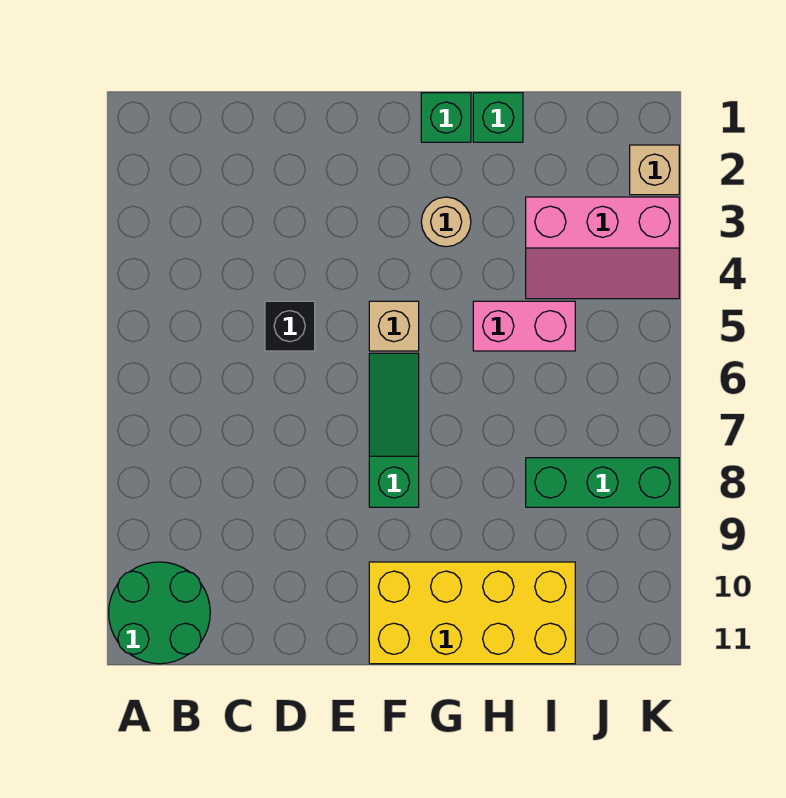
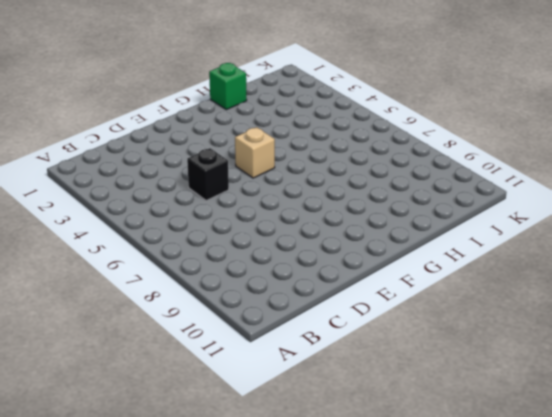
none -> green 2x2 round brick [109,562,210,664]
none -> green 1x3 slope [369,353,419,507]
none -> yellow 2x4 brick [369,562,575,664]

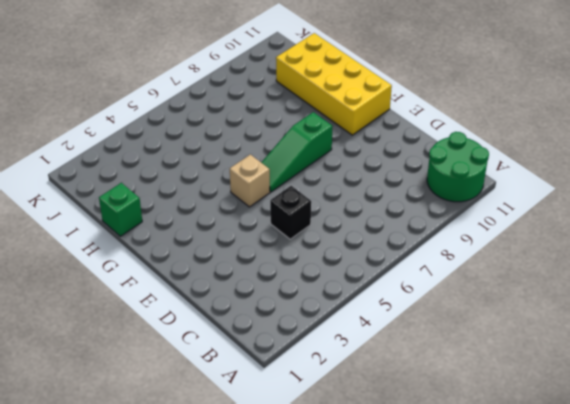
none -> green 1x1 brick [421,93,471,142]
none -> tan 1x1 round brick [421,197,471,247]
none -> pink 1x2 brick [473,301,575,351]

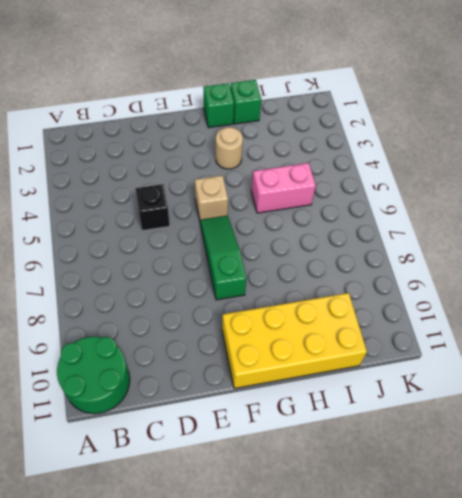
none -> pink 2x3 slope [526,197,679,299]
none -> green 1x3 brick [526,458,679,507]
none -> tan 1x1 brick [630,145,679,195]

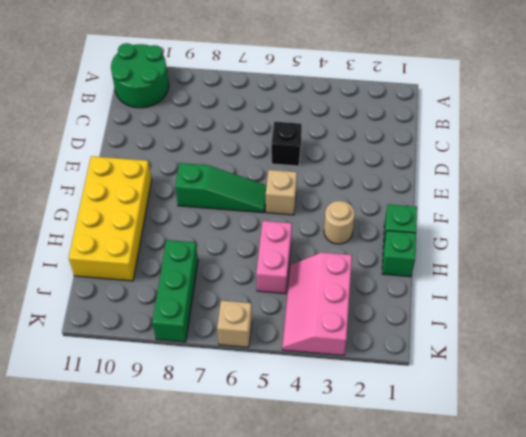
tan 1x1 brick [217,301,252,347] -> tan 1x1 brick moved to [630,145,679,195]

